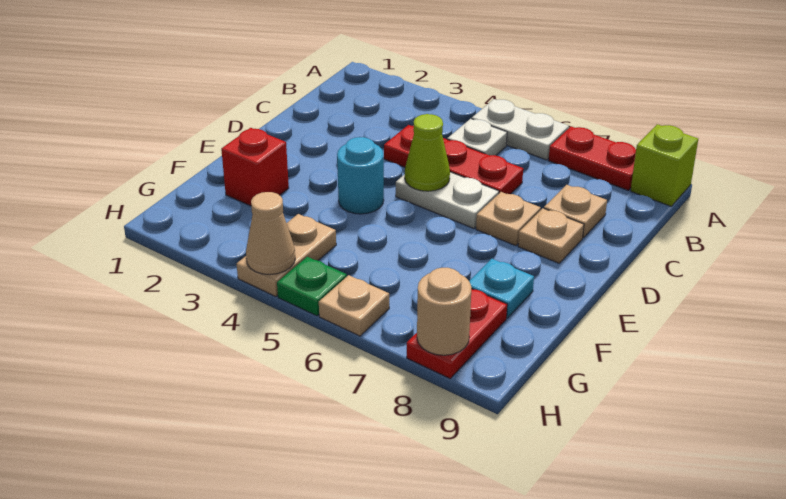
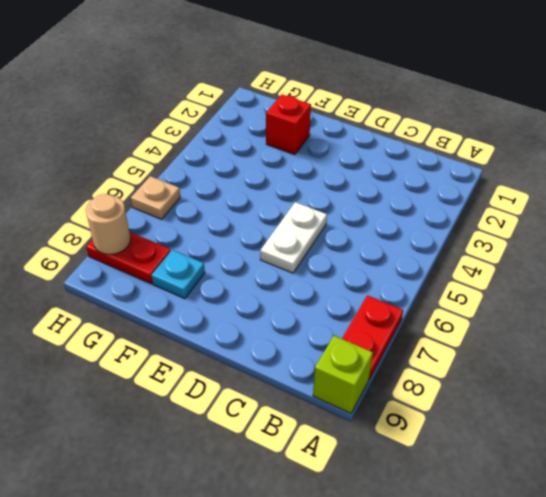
none -> white 1x2 plate [472,99,569,160]
none -> white 1x1 plate [447,119,507,155]
none -> red 1x3 plate [384,125,523,194]

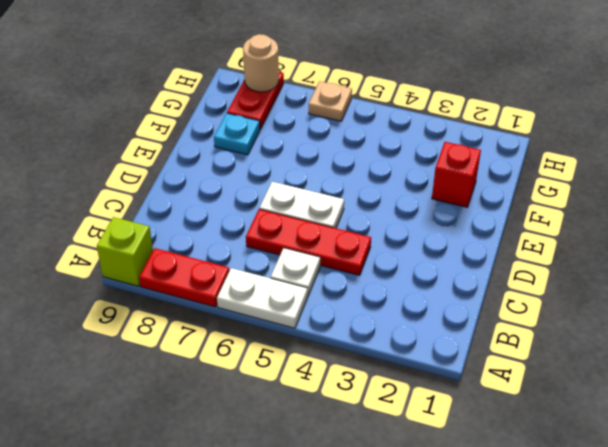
none -> tan 1x1 plate [544,185,607,238]
none -> tan 1x1 plate [476,192,541,246]
none -> tan 1x1 plate [518,208,584,263]

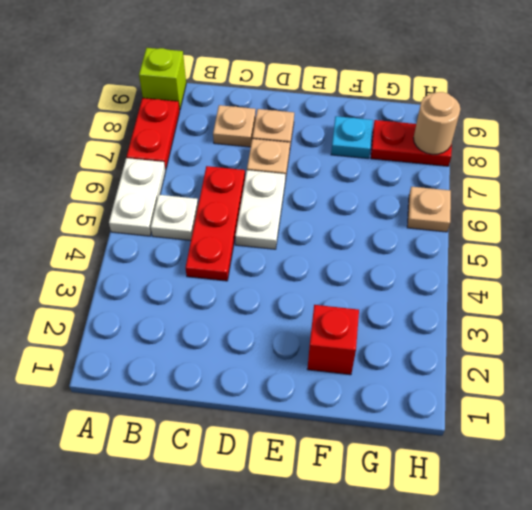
none -> cyan 1x1 round brick [337,137,384,214]
none -> tan 1x2 plate [237,214,336,296]
none -> green 1x1 plate [277,257,347,316]

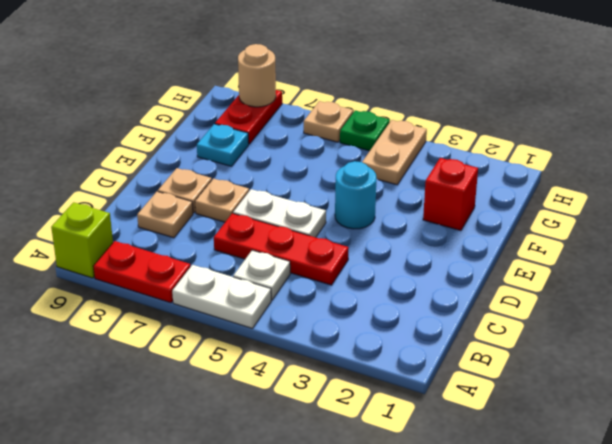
none -> lime 1x1 cone [405,114,450,191]
none -> tan 1x1 cone [246,192,295,275]

